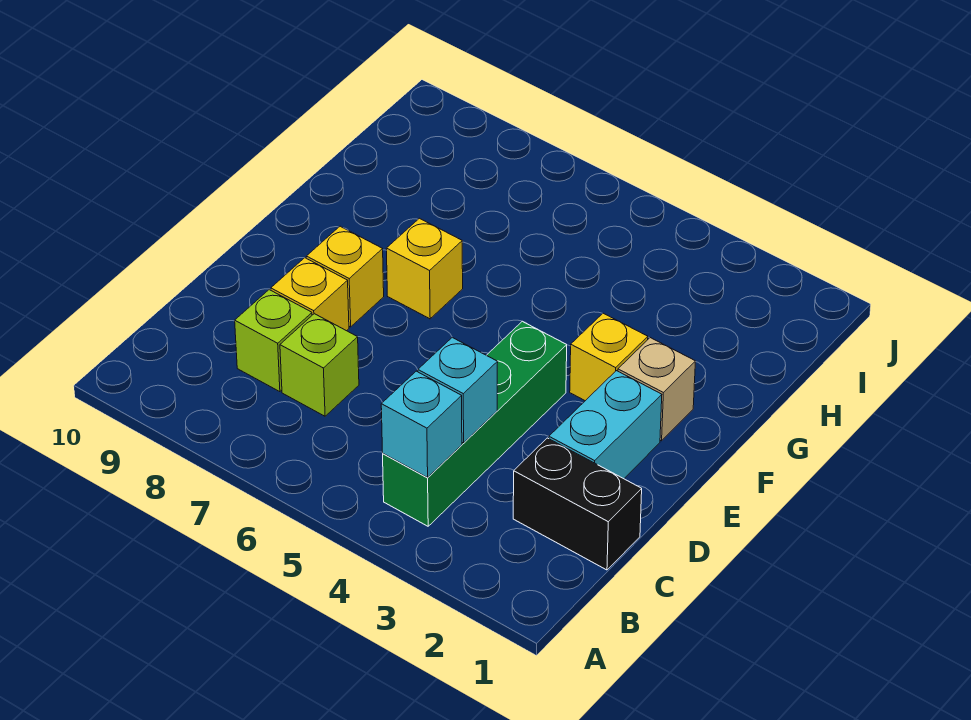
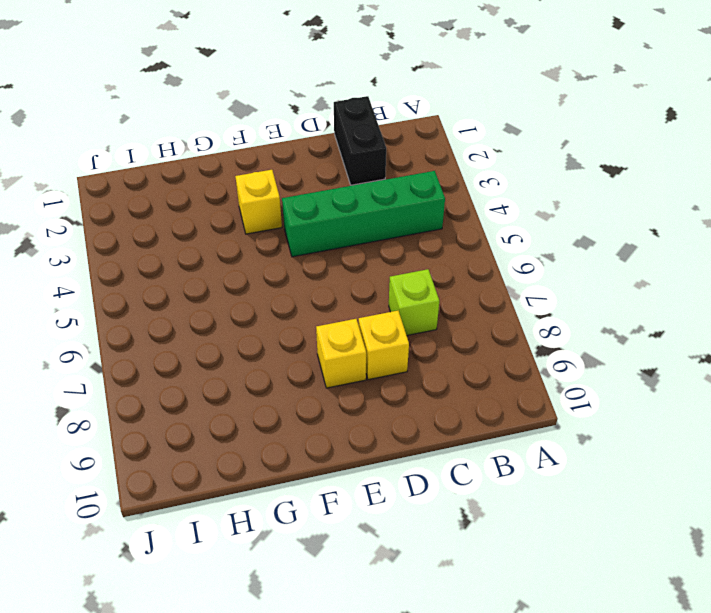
none -> lime 1x1 brick [235,290,312,392]
none -> cyan 1x2 brick [549,371,662,479]
none -> tan 1x1 brick [618,338,695,441]

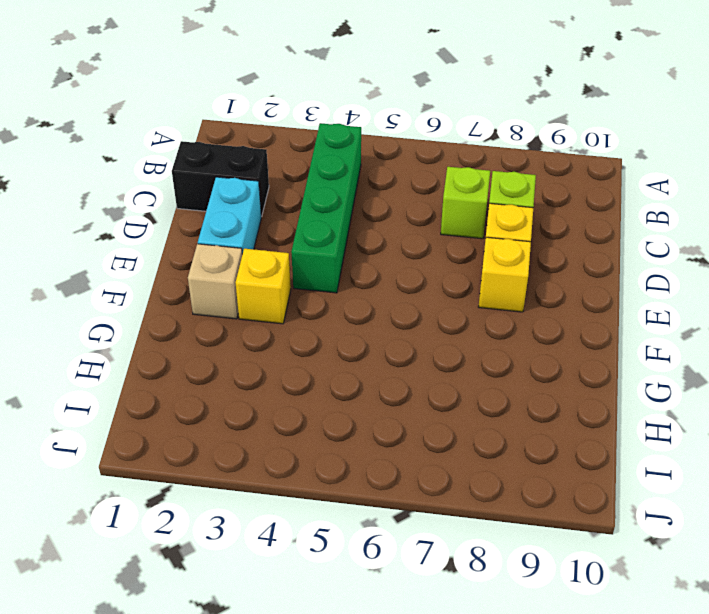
none -> yellow 1x1 brick [386,218,463,319]
none -> cyan 1x1 brick [381,371,462,478]
none -> cyan 1x1 brick [418,338,498,443]

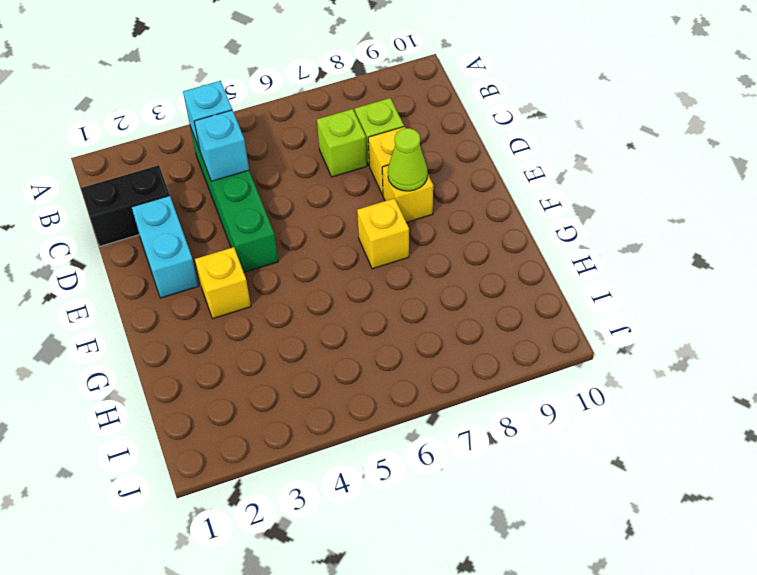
lime 1x1 cone [388,128,427,191] -> none
none -> tan 1x1 brick [618,338,695,441]

